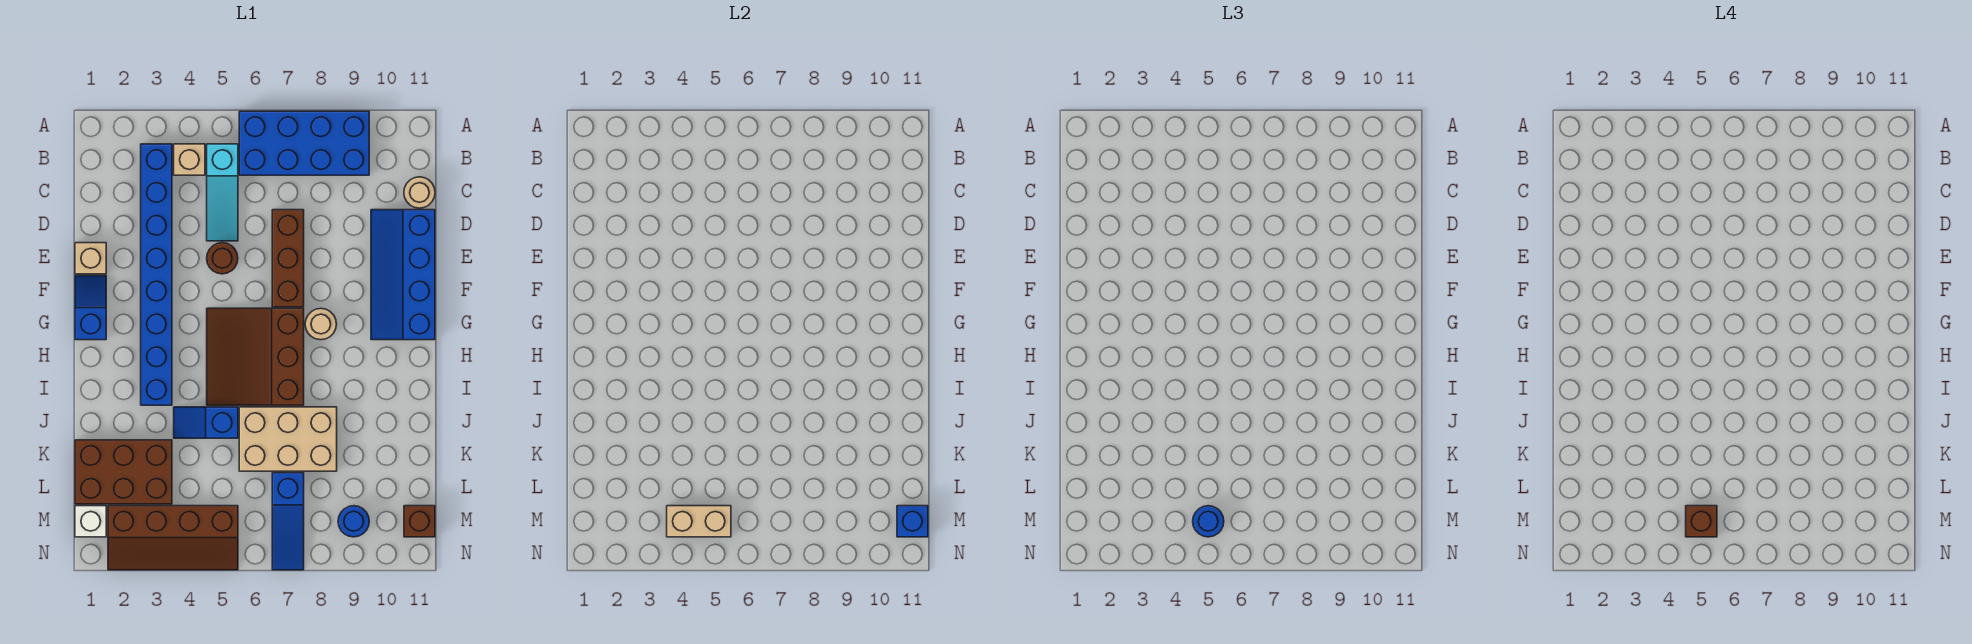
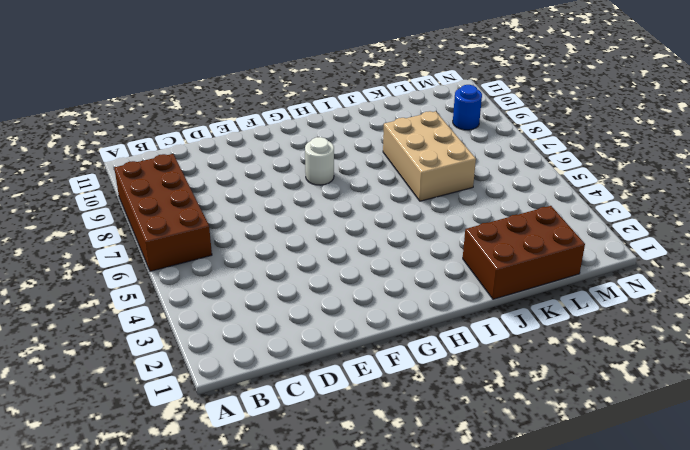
brown 2x4 brick [114,154,212,271] -> blue 2x4 brick [239,111,369,175]
white 1x1 round brick [305,137,334,185] -> tan 1x1 round brick [305,308,336,340]
brown 2x3 brick [463,206,585,299] -> brown 2x3 brick turned to [75,440,172,504]
none -> blue 1x8 brick [141,144,172,405]
none -> tan 1x1 brick [174,144,205,175]
none -> cyan 1x3 slope [207,144,238,241]

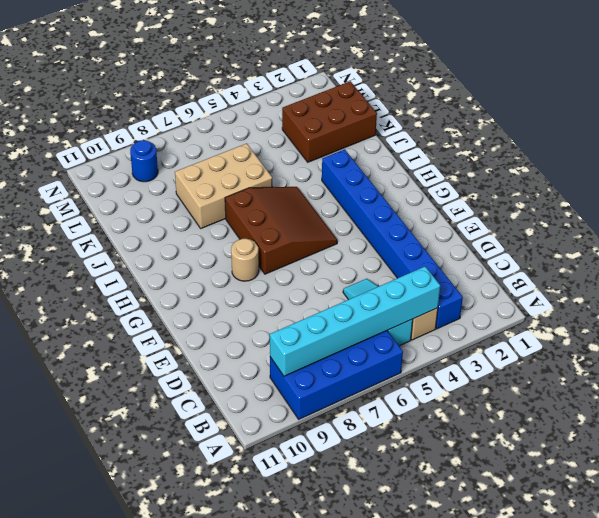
cyan 1x6 brick [270,267,440,376] -> none
none -> tan 1x1 round brick [404,177,435,208]
none -> brown 1x3 brick [272,210,304,307]
none -> blue 2x4 slope [371,210,435,340]

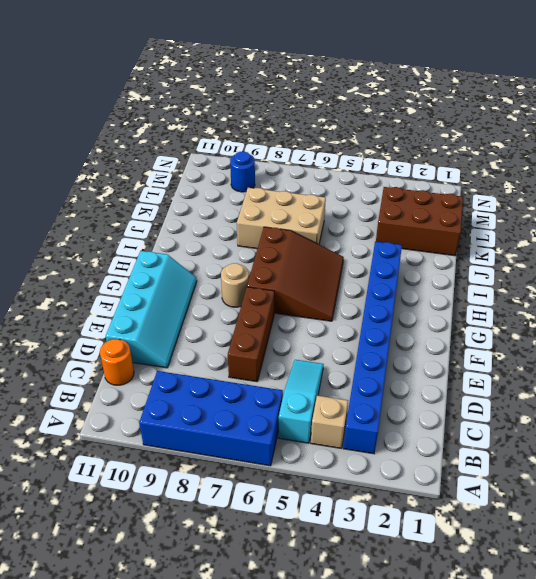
orange 1x1 round brick [100,339,134,385] -> tan 1x1 round brick [404,177,435,208]
cyan 2x4 slope [106,251,197,368] -> blue 2x4 slope [371,210,435,340]
none -> tan 1x1 brick [75,243,106,274]
none -> brown 1x1 round brick [207,243,238,274]
none -> blue 1x2 slope [75,276,106,340]

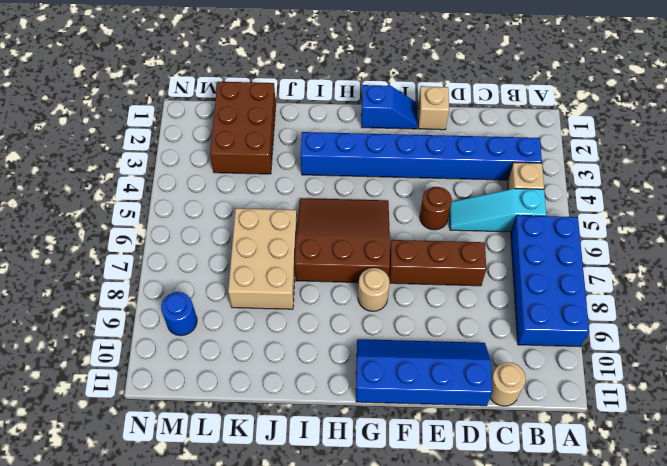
none -> blue 1x2 slope [174,407,238,438]
none -> blue 1x3 slope [272,473,304,570]
none -> white 1x1 brick [75,506,106,537]

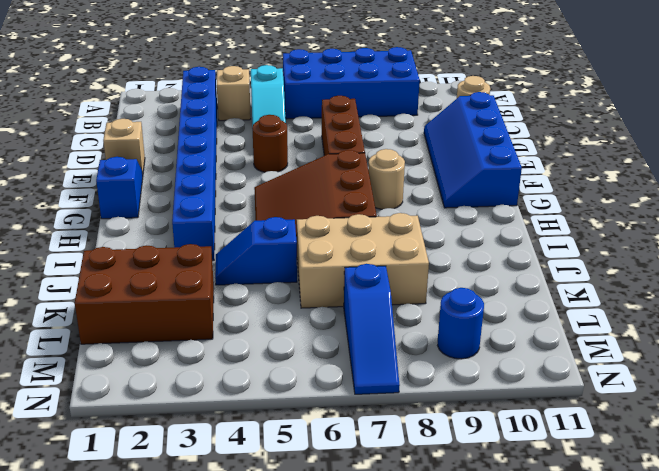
none -> white 1x1 brick [75,506,106,537]
none -> brown 2x4 slope [108,506,238,570]
none -> brown 1x1 brick [404,506,435,537]

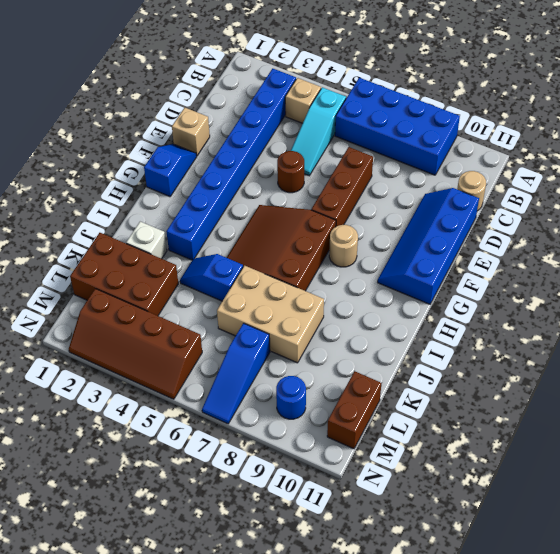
white 1x1 brick [126,222,167,259] -> white 1x1 brick moved to [75,506,106,537]
brown 1x2 brick [327,371,381,449] -> brown 1x1 brick [404,506,435,537]
none -> tan 1x2 brick [667,506,731,537]
none -> blue 1x1 brick [897,506,928,537]
none -> blue 1x1 round brick [1193,506,1224,537]

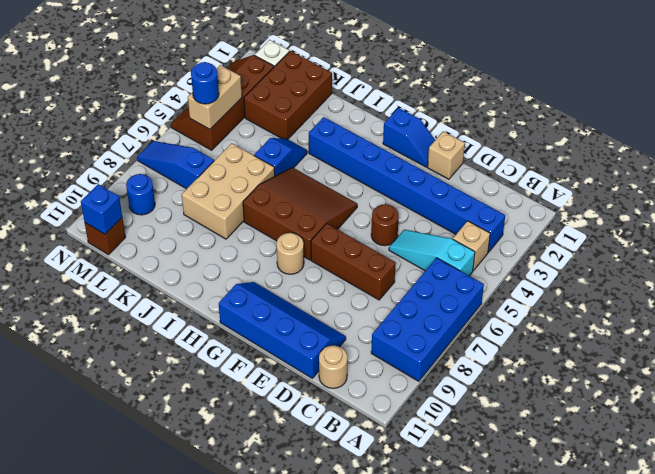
none -> brown 1x1 brick [1686,506,1717,537]

